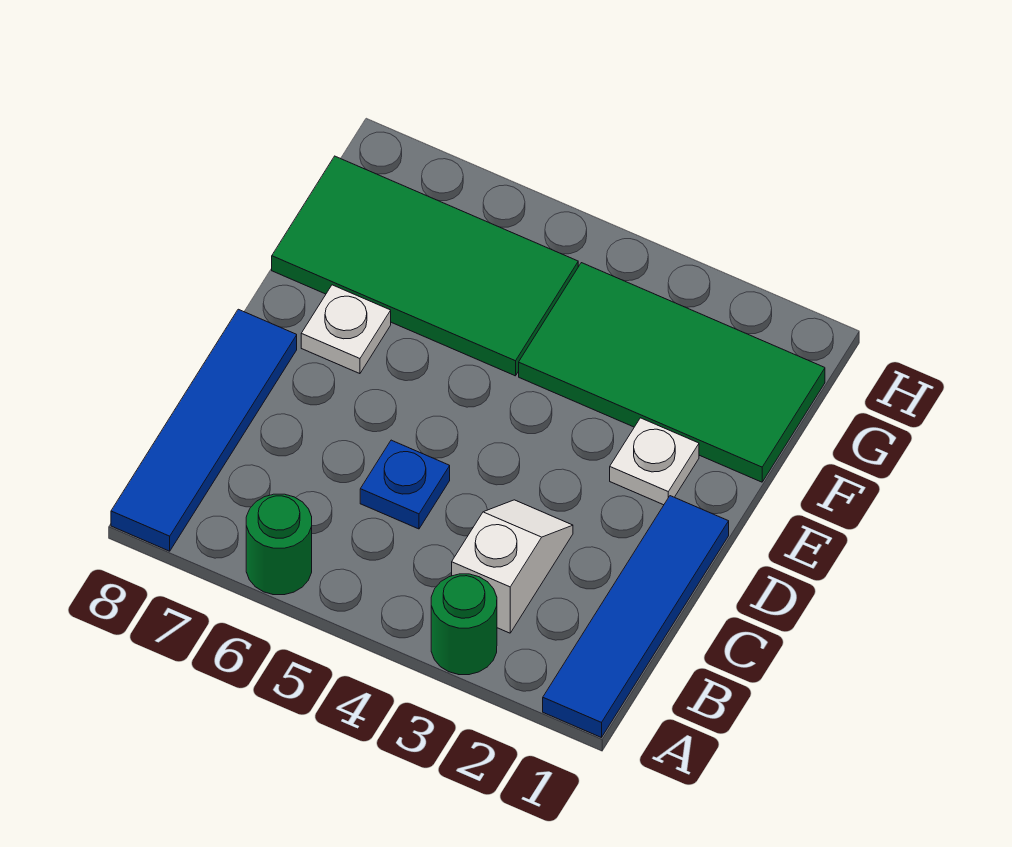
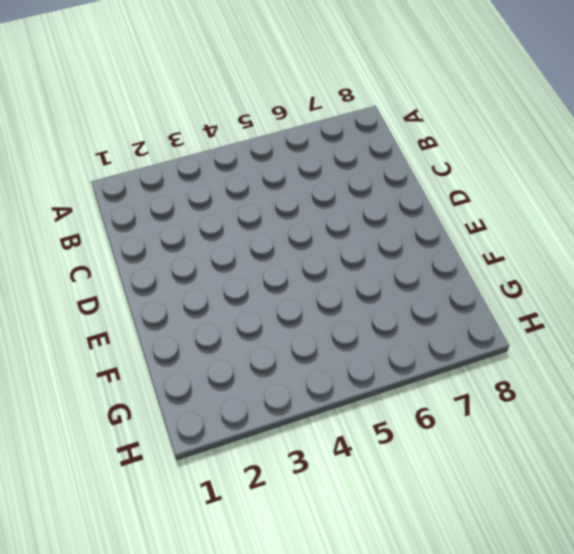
none -> blue 1x4 tile [543,496,729,738]
none -> green 1x1 round brick [431,574,497,675]

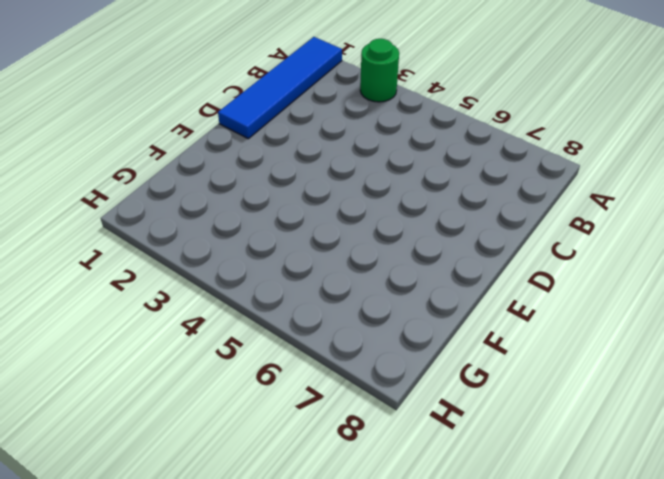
none -> green 1x1 round brick [246,494,312,595]
none -> blue 1x4 tile [111,309,297,551]

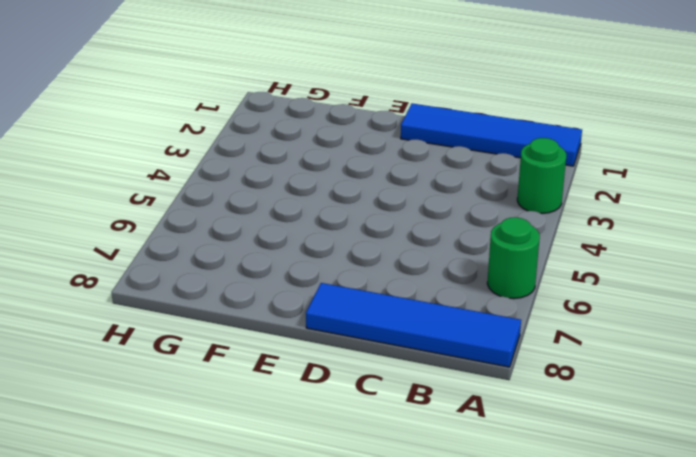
none -> white 1x2 slope [452,500,573,633]
none -> blue 1x1 plate [360,440,450,529]

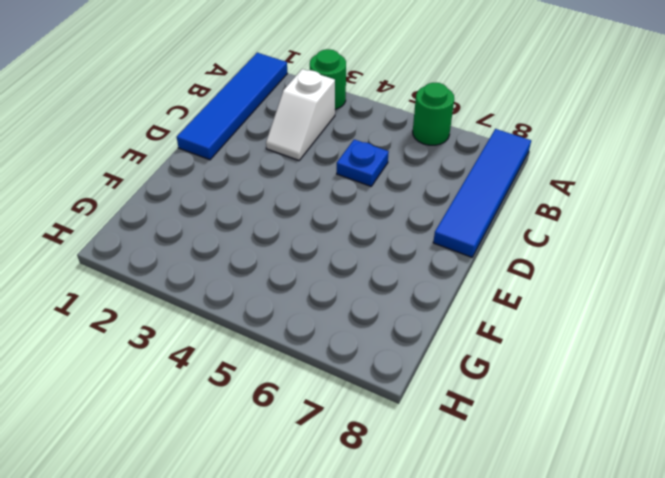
none -> white 1x1 plate [610,418,699,505]
none -> white 1x1 plate [301,285,391,374]

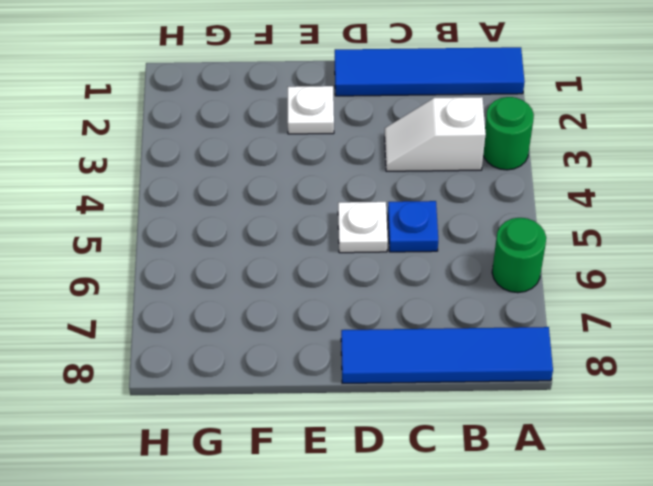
white 1x1 plate [338,202,388,253] -> white 1x1 plate moved to [301,285,391,374]
none -> green 2x4 tile [519,263,825,482]
none -> green 2x4 tile [272,156,578,376]

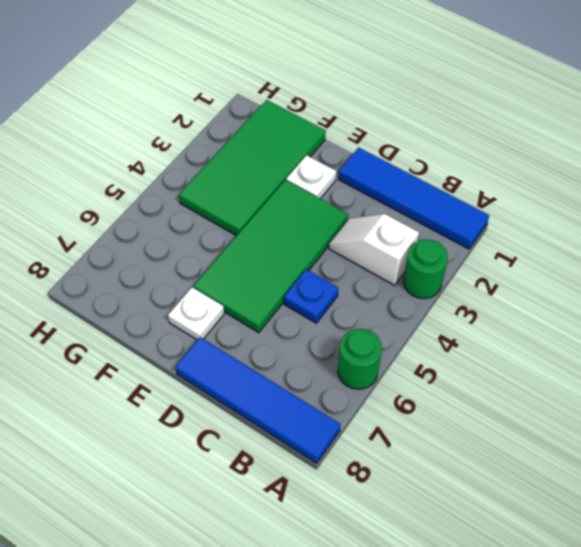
green 2x4 tile [193,180,348,333] -> green 2x4 tile moved to [272,156,578,376]

